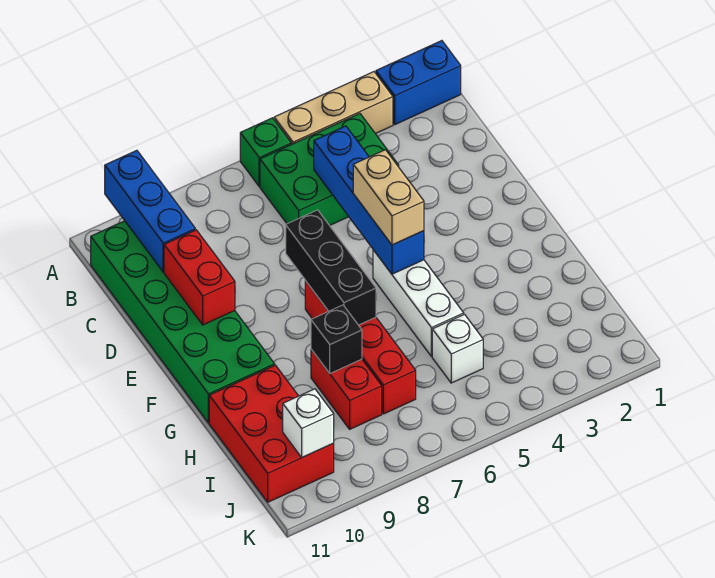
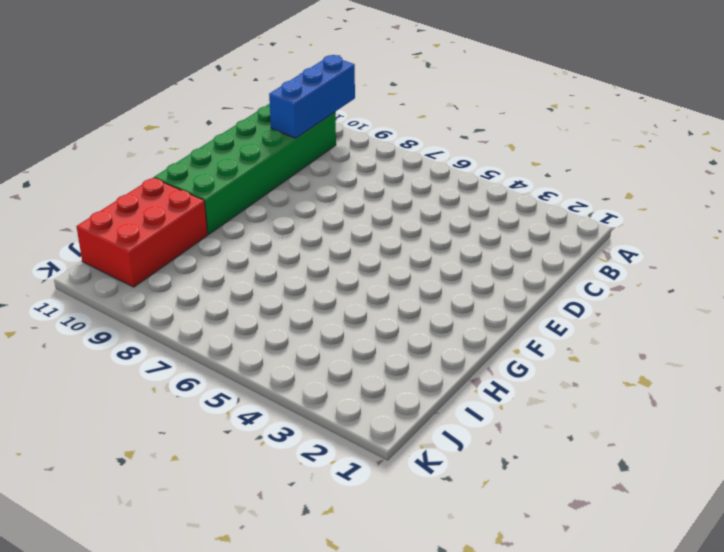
none -> blue 1x2 brick [376,41,461,124]
none -> tan 1x3 brick [274,72,393,144]
none -> green 1x1 brick [240,118,291,187]

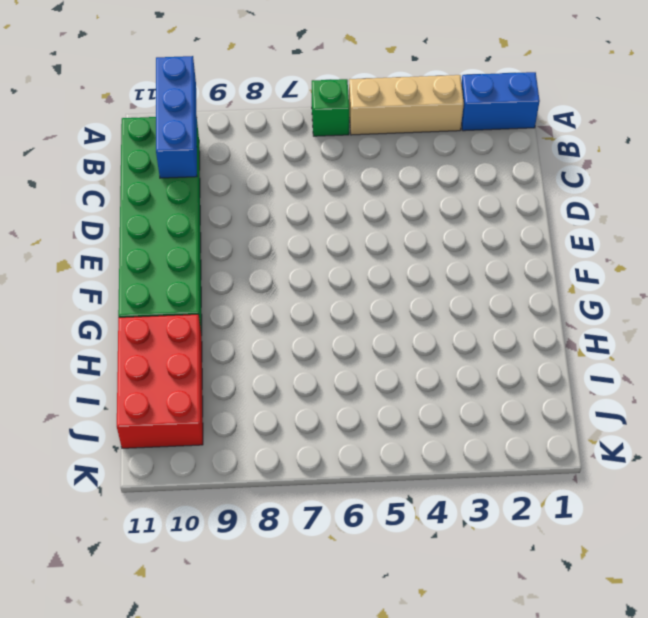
none -> green 2x3 brick [260,114,399,226]
none -> white 1x3 brick [373,250,464,357]
none -> red 1x4 brick [305,281,416,414]

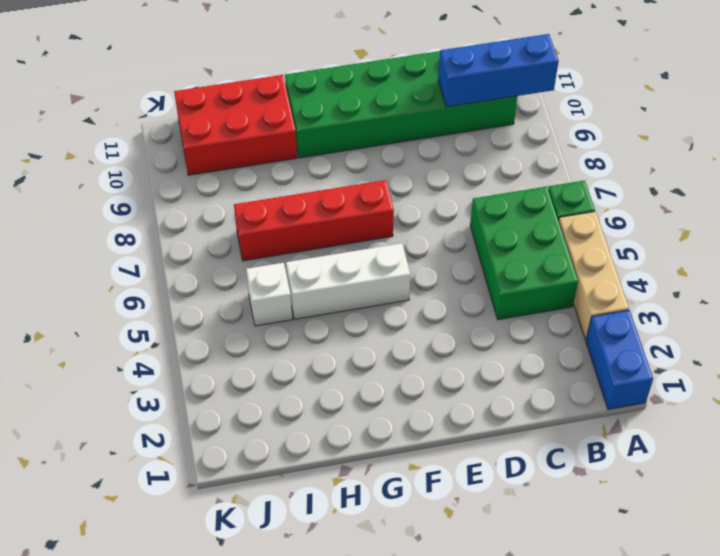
none -> red 1x2 brick [311,349,382,429]
none -> blue 1x4 brick [314,126,424,274]
none -> red 1x2 brick [164,230,235,325]

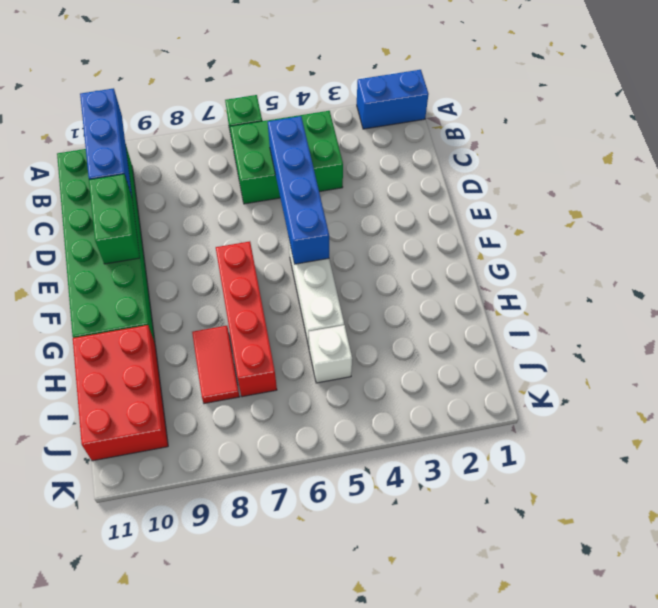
green 1x2 brick [89,174,140,264] -> red 1x2 brick [164,230,235,325]
red 1x2 tile [192,326,239,404] -> red 1x2 brick [311,349,382,429]
none -> tan 1x3 brick [274,72,393,144]
none -> black 1x3 brick [286,210,376,325]
none -> black 1x1 brick [311,305,362,373]

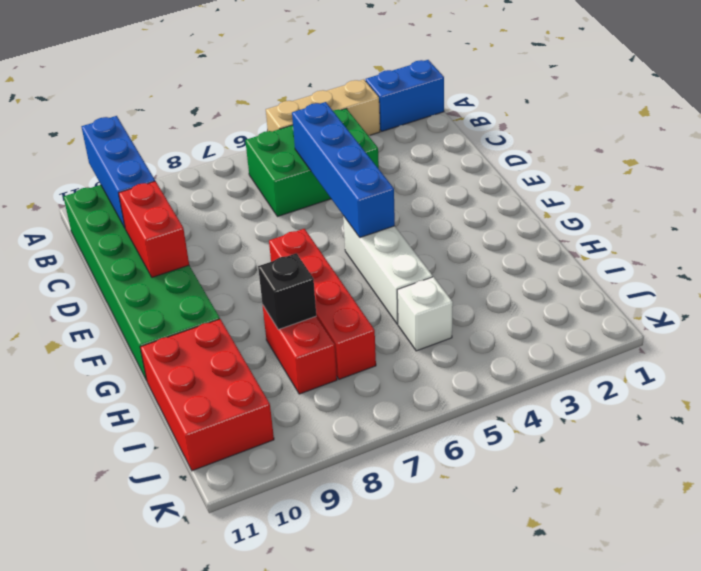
none -> green 1x1 brick [240,118,291,187]
none -> black 1x3 brick [286,210,376,325]
none -> white 1x1 brick [283,389,334,457]

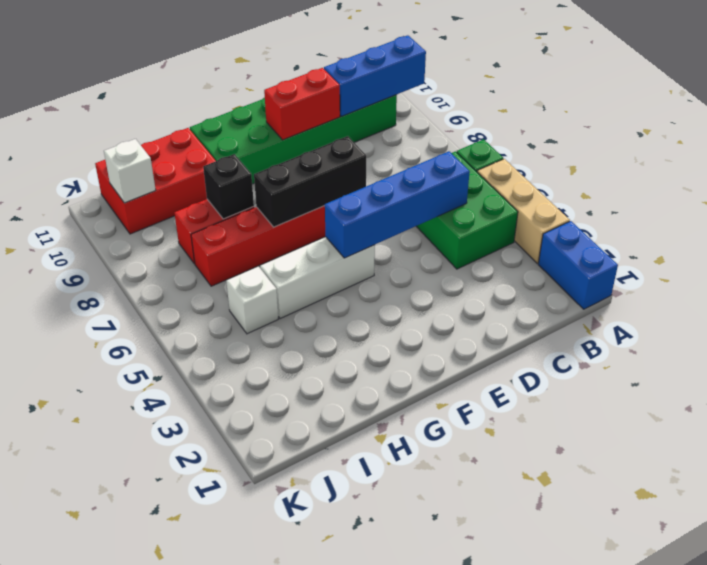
none -> tan 1x2 brick [353,150,424,245]

